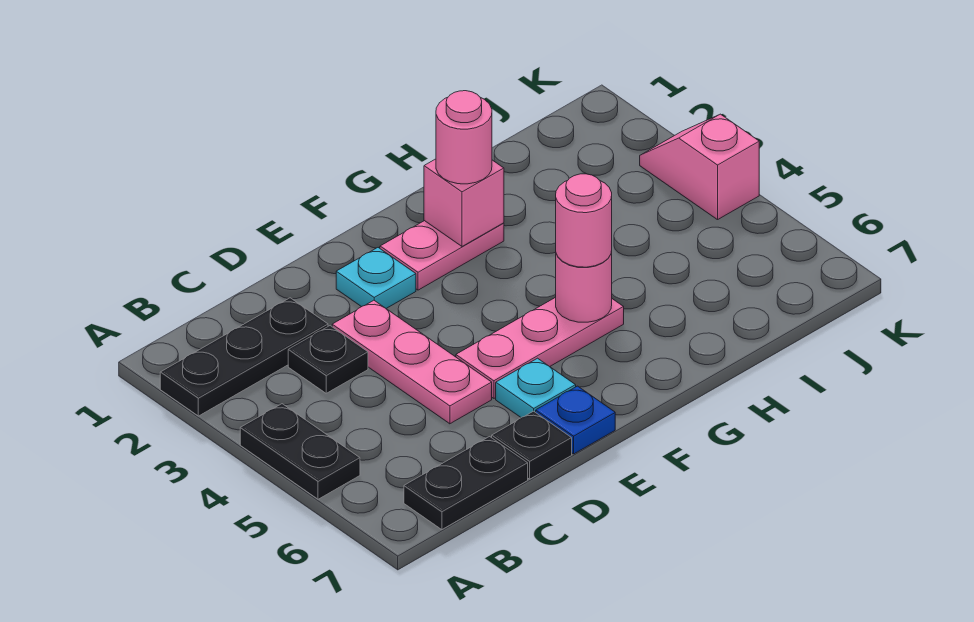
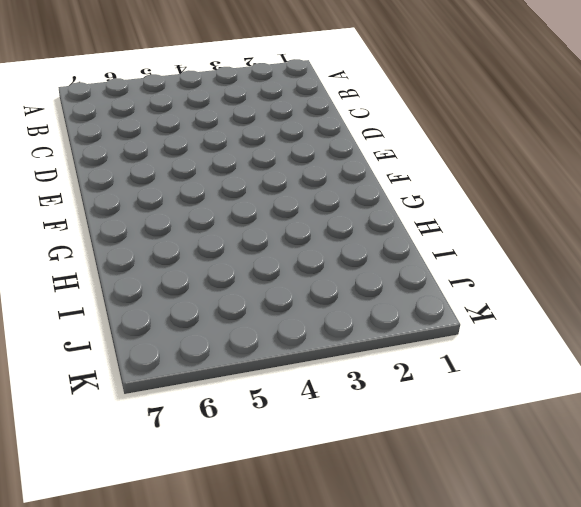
none -> black 1x3 plate [160,298,328,416]
none -> black 1x2 plate [240,404,360,499]
none -> black 1x2 plate [404,437,528,530]

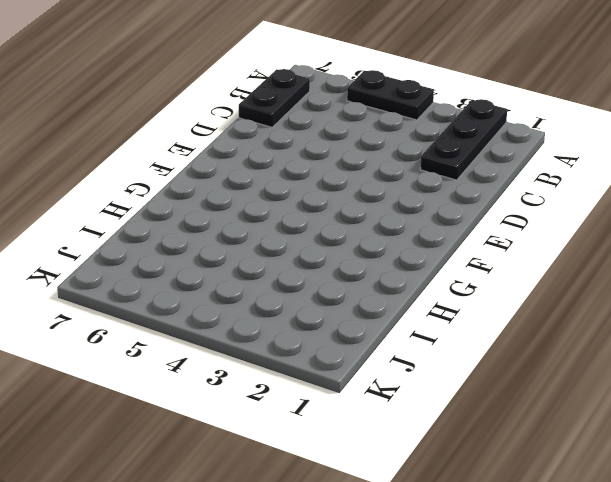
none -> black 1x1 plate [288,326,368,393]
none -> pink 1x3 plate [332,300,492,424]
none -> black 1x1 plate [492,411,572,479]

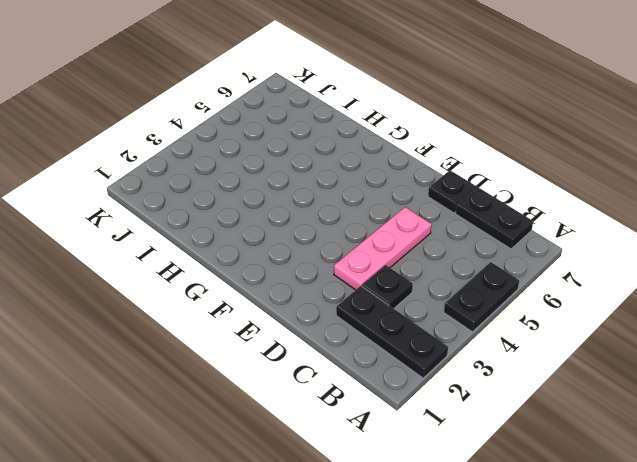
none -> cyan 1x1 plate [336,248,416,308]
none -> pink 1x3 plate [456,297,624,398]
none -> cyan 1x1 plate [496,358,576,417]

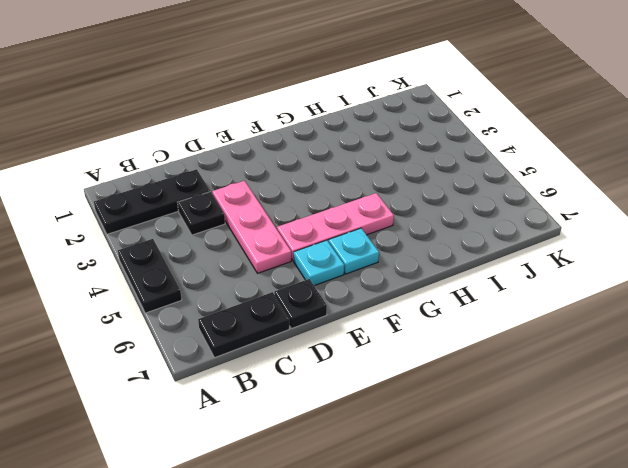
cyan 1x1 plate [329,228,379,274] -> cyan 1x1 plate moved to [336,248,416,308]
none -> blue 1x1 plate [536,386,615,454]
none -> pink 1x2 plate [380,221,504,290]
none -> pink 1x2 slope [640,114,759,220]

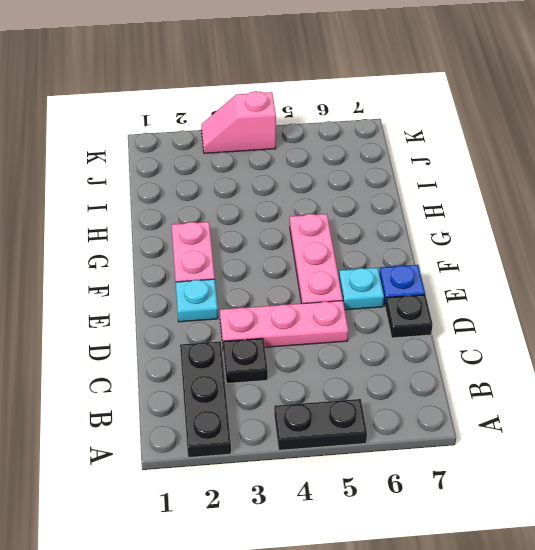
none -> black 1x2 plate [404,437,528,530]
none -> pink 1x1 brick [424,159,504,246]
none -> pink 1x1 round brick [556,252,612,322]

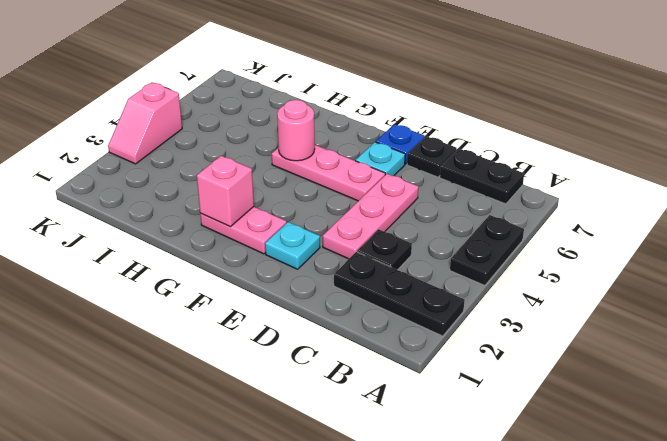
none -> pink 1x1 round brick [436,91,492,184]
none -> pink 1x1 round brick [556,174,612,267]

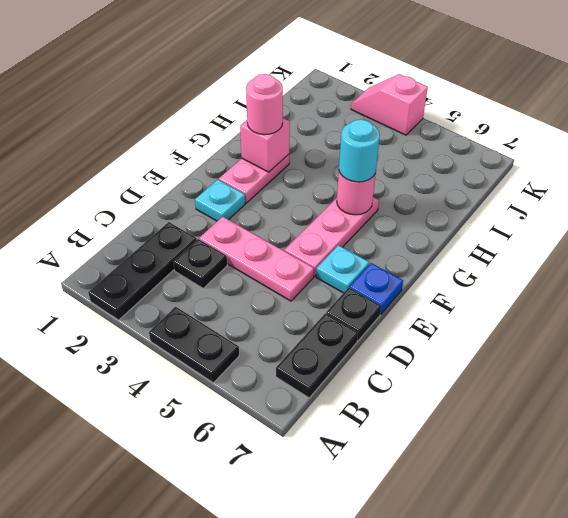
cyan 1x1 round brick [339,119,380,182] -> pink 1x1 round brick [556,174,612,267]

